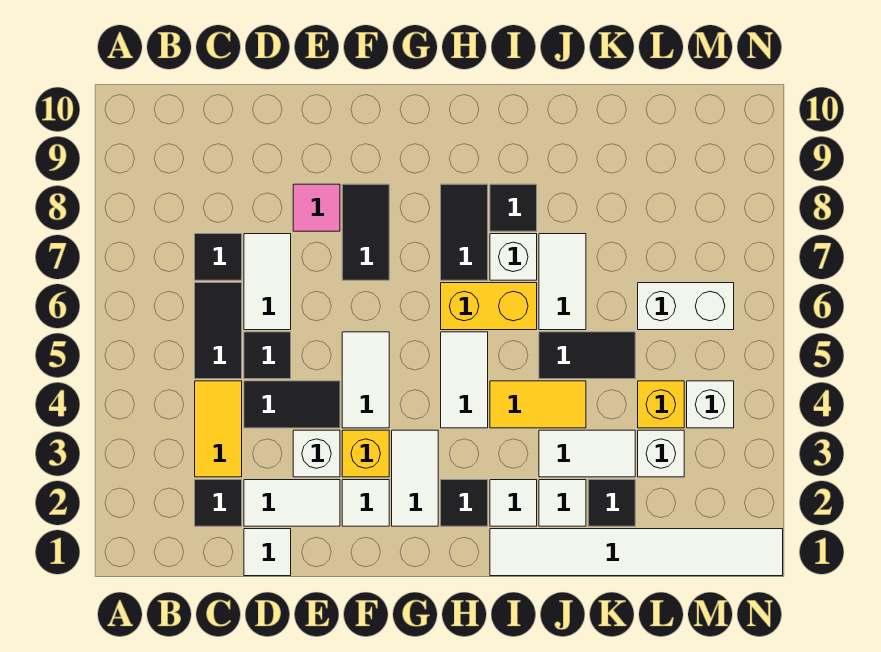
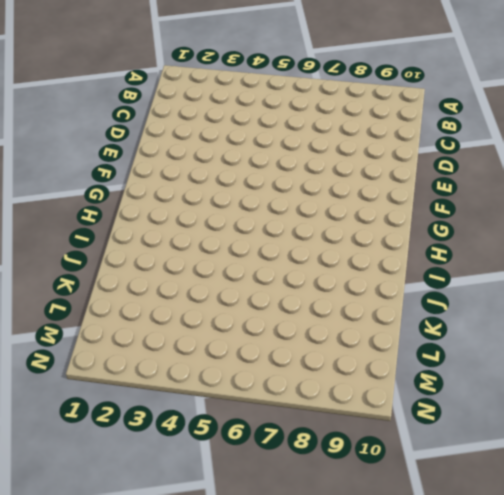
none -> black 1x1 tile [195,480,242,526]
none -> yellow 1x2 tile [195,381,242,477]
none -> black 1x2 tile [195,283,242,379]
none -> black 1x1 tile [195,234,242,280]

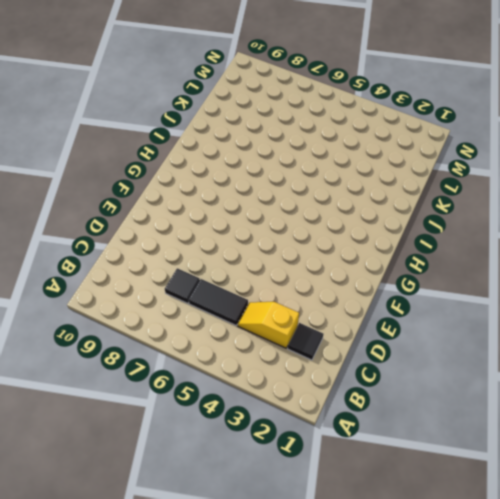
yellow 1x2 slope [238,302,299,348] -> yellow 1x2 tile [195,381,242,477]
none -> white 1x1 tile [244,529,291,576]
none -> white 1x2 tile [244,480,340,526]
none -> black 1x2 tile [244,381,340,428]
none -> black 1x1 tile [244,332,291,379]

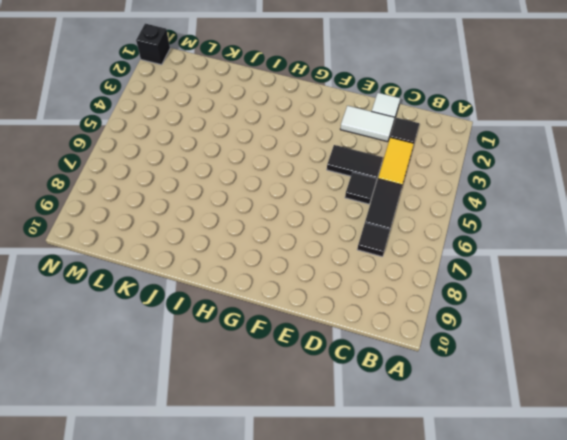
black 1x1 brick [136,24,170,65] -> white 1x6 tile [490,529,783,576]
none -> white 1x2 tile [244,234,291,330]
none -> white 1x1 brick [293,430,340,477]
none -> pink 1x1 tile [293,184,340,231]
none -> white 1x1 tile [342,480,389,526]

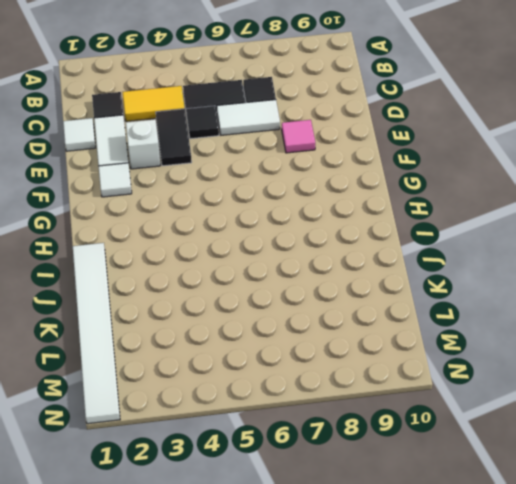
none -> yellow 1x1 brick [342,430,389,477]
none -> white 1x2 tile [342,332,389,428]
none -> black 1x2 tile [342,184,389,280]
none -> white 1x2 tile [392,430,438,526]

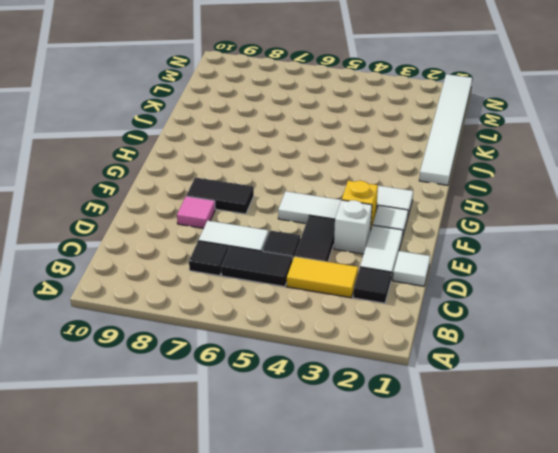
none -> black 1x1 tile [441,480,488,526]
none -> white 1x2 tile [441,332,488,428]
none -> yellow 1x2 brick [441,283,537,330]
none -> black 1x2 tile [441,184,488,280]

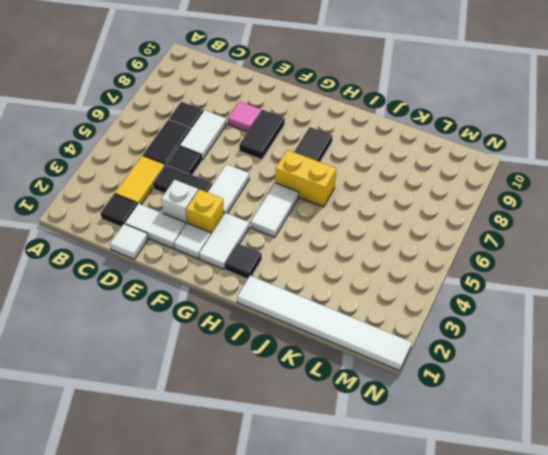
none -> white 1x1 tile [490,480,537,526]
none -> yellow 1x2 tile [490,381,586,428]
none -> white 1x1 brick [490,234,537,280]
none -> black 1x1 tile [490,184,537,231]

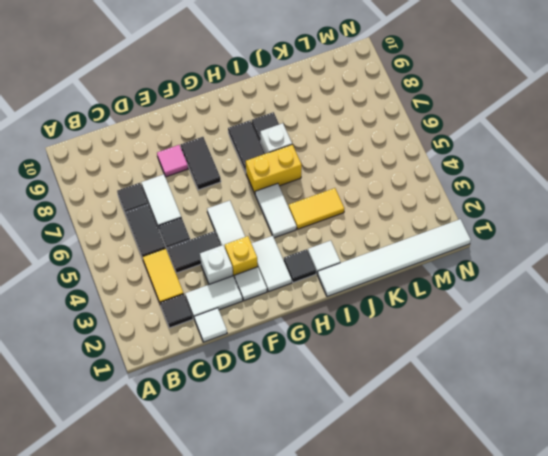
none -> white 1x1 tile [539,480,586,526]
none -> white 1x2 tile [539,430,635,477]
none -> black 1x2 tile [539,332,635,379]
none -> white 1x2 tile [539,234,586,330]

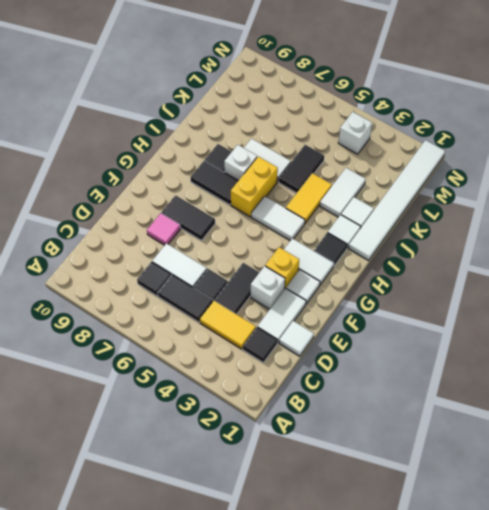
none -> white 1x2 tile [342,332,389,428]
none -> black 1x1 tile [588,480,635,526]
none -> white 1x1 brick [638,430,684,477]
none -> yellow 1x1 brick [638,381,684,428]

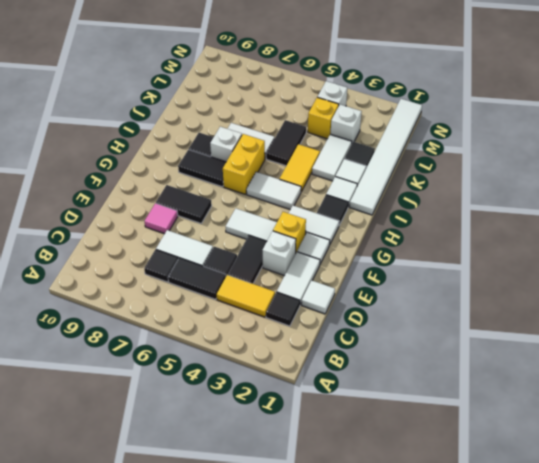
none -> white 1x2 brick [638,283,734,330]

